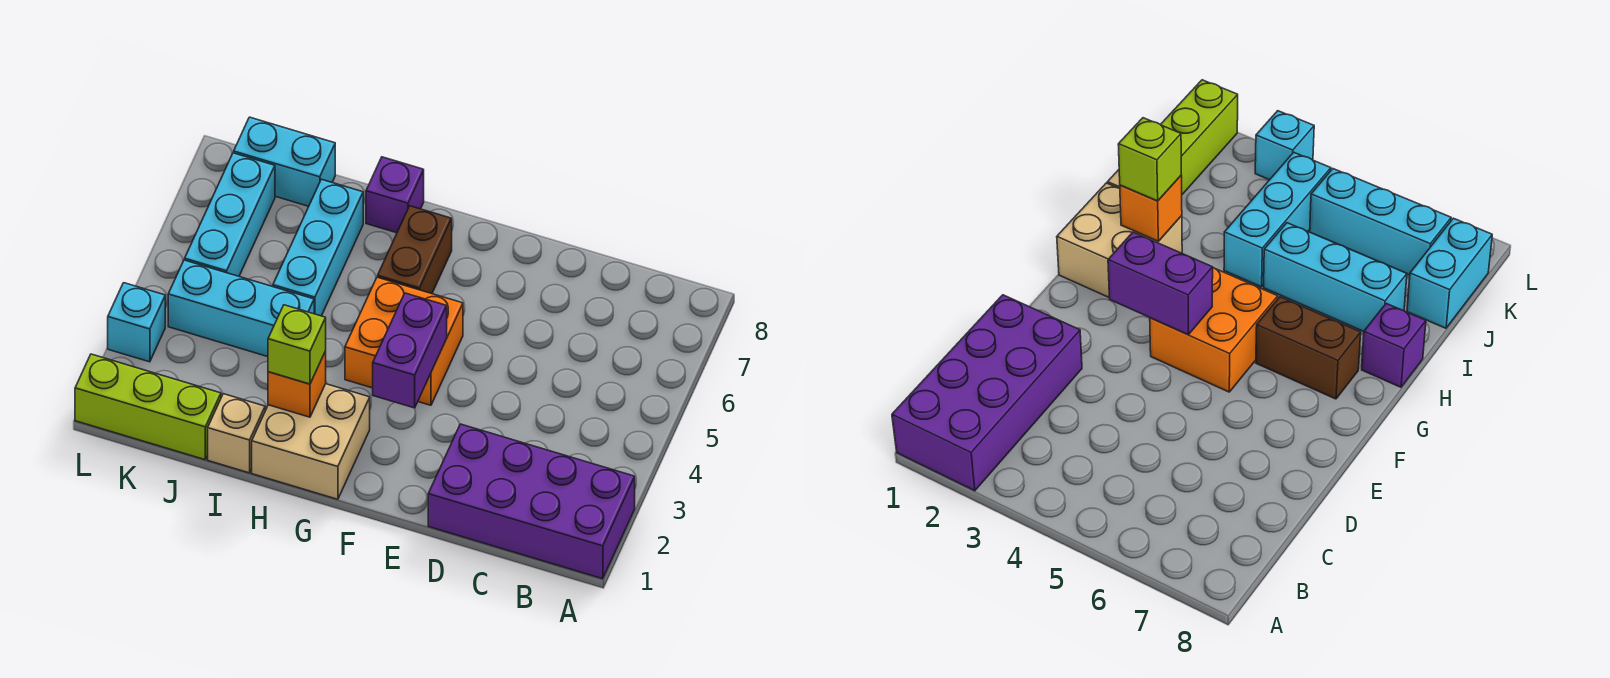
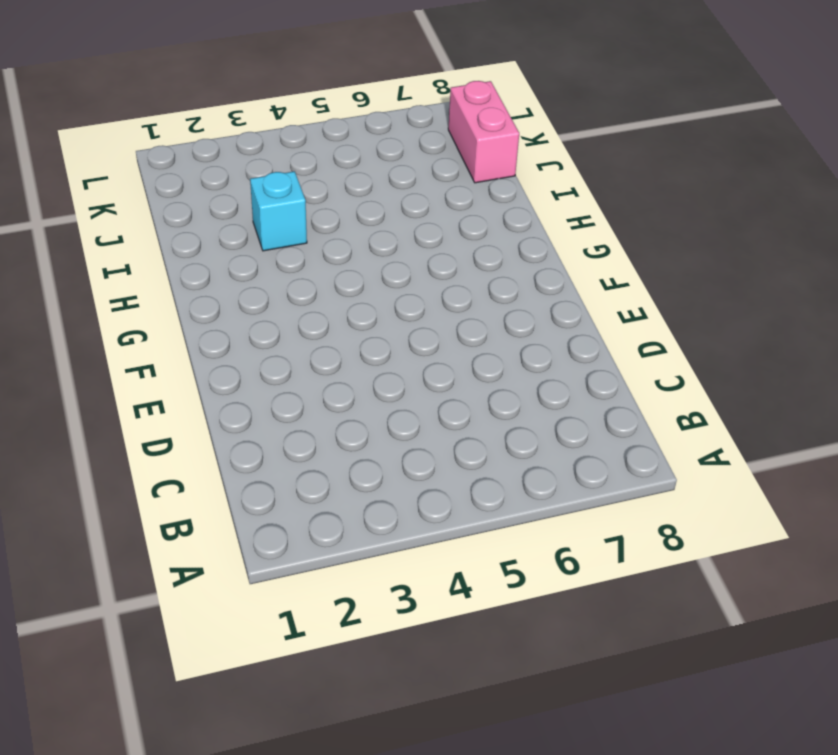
cyan 1x1 brick [250,171,307,251] -> cyan 1x1 brick moved to [108,283,165,362]
pink 1x2 brick [448,81,519,183] -> cyan 1x2 brick [234,117,335,206]
none -> purple 2x4 brick [428,424,635,579]
none -> orange 2x2 brick [345,277,463,405]
none -> tan 2x2 brick [252,384,370,499]

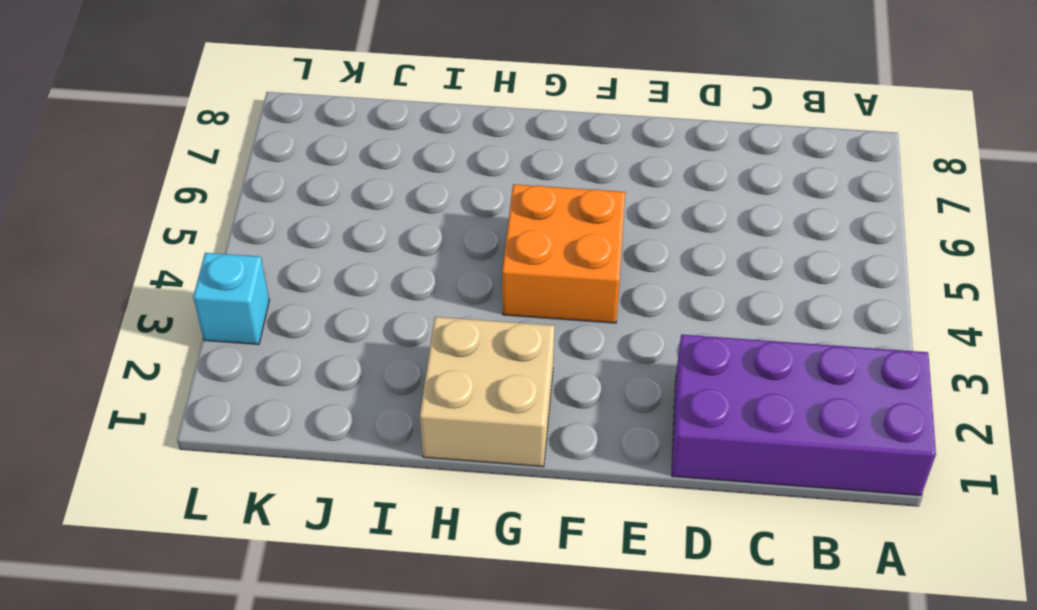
none -> brown 1x2 brick [378,206,452,294]
none -> purple 1x1 brick [366,157,424,233]
none -> tan 1x1 brick [208,394,265,473]

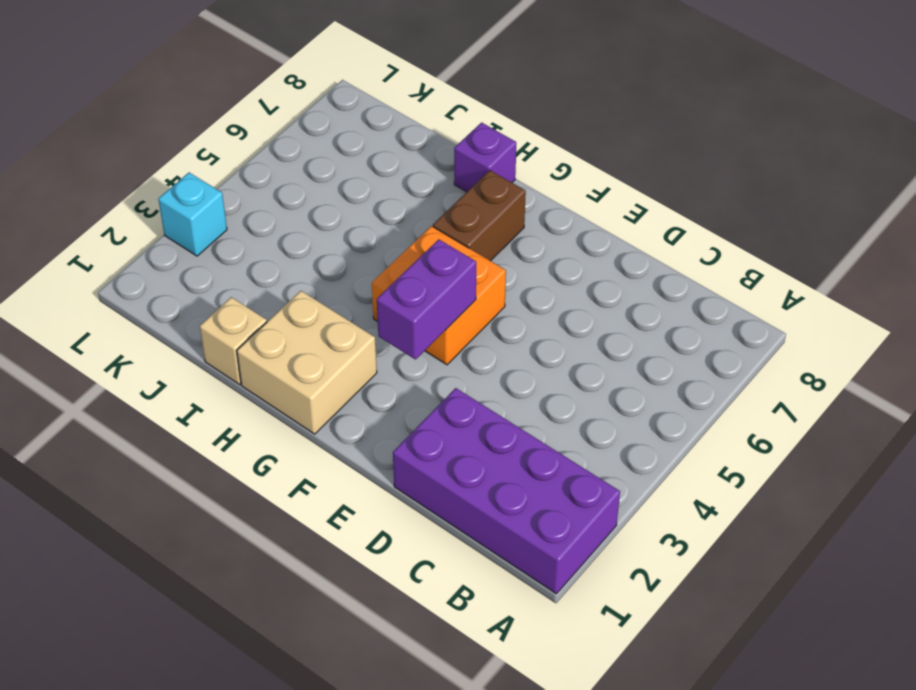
none -> cyan 1x3 brick [168,260,314,357]
none -> cyan 1x3 brick [273,179,363,316]
none -> lime 1x3 brick [75,354,221,460]

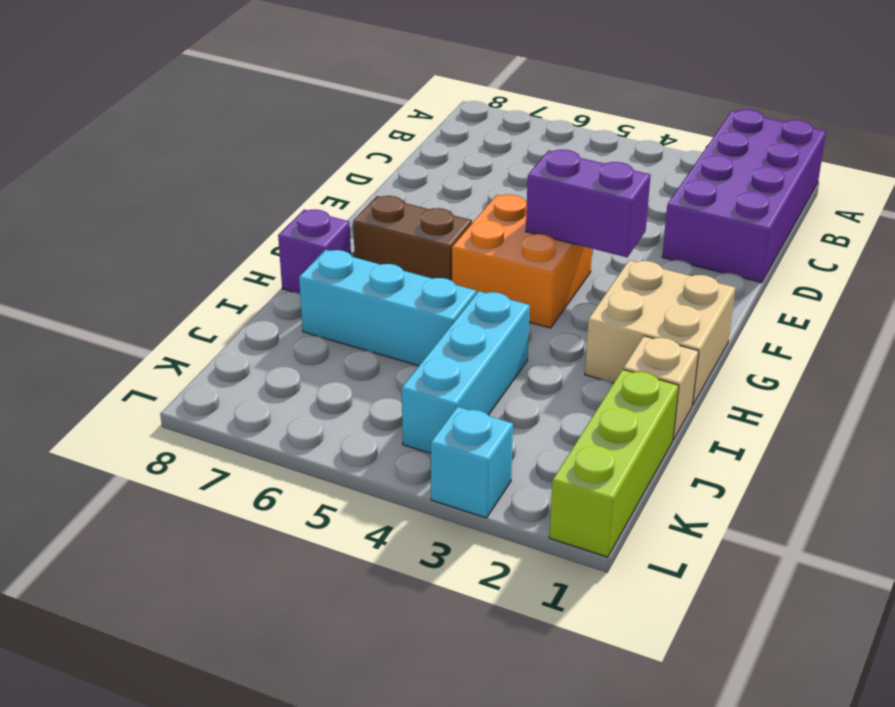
none -> cyan 1x2 brick [234,117,335,206]
none -> cyan 1x3 brick [185,153,275,276]
none -> orange 1x1 brick [268,351,326,417]

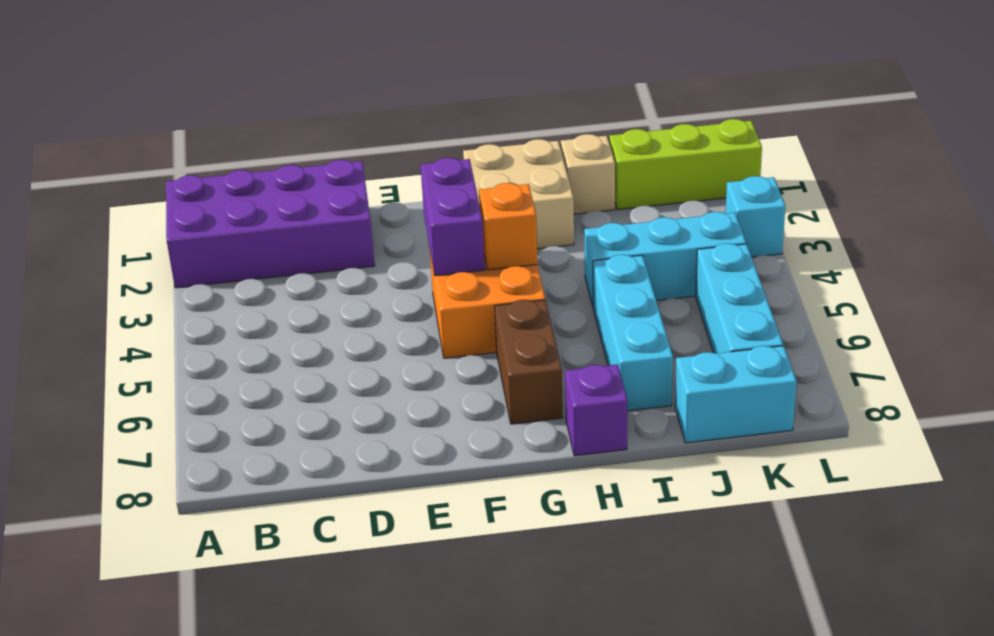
orange 1x1 brick [479,183,538,270] -> orange 1x1 brick moved to [268,351,326,417]
none -> lime 1x1 brick [268,305,326,384]

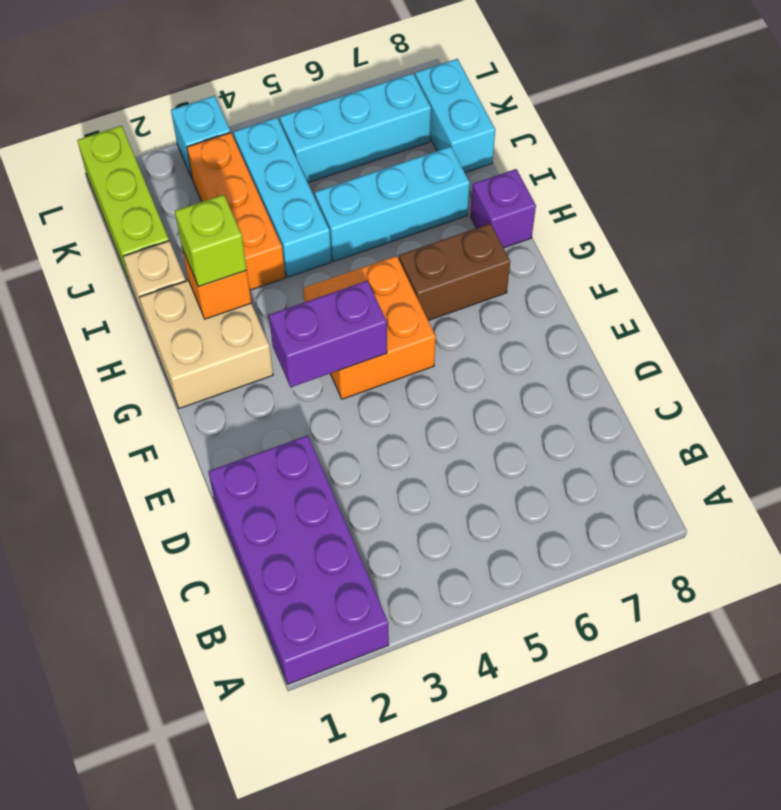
orange 1x3 brick [187,133,285,290] -> none

